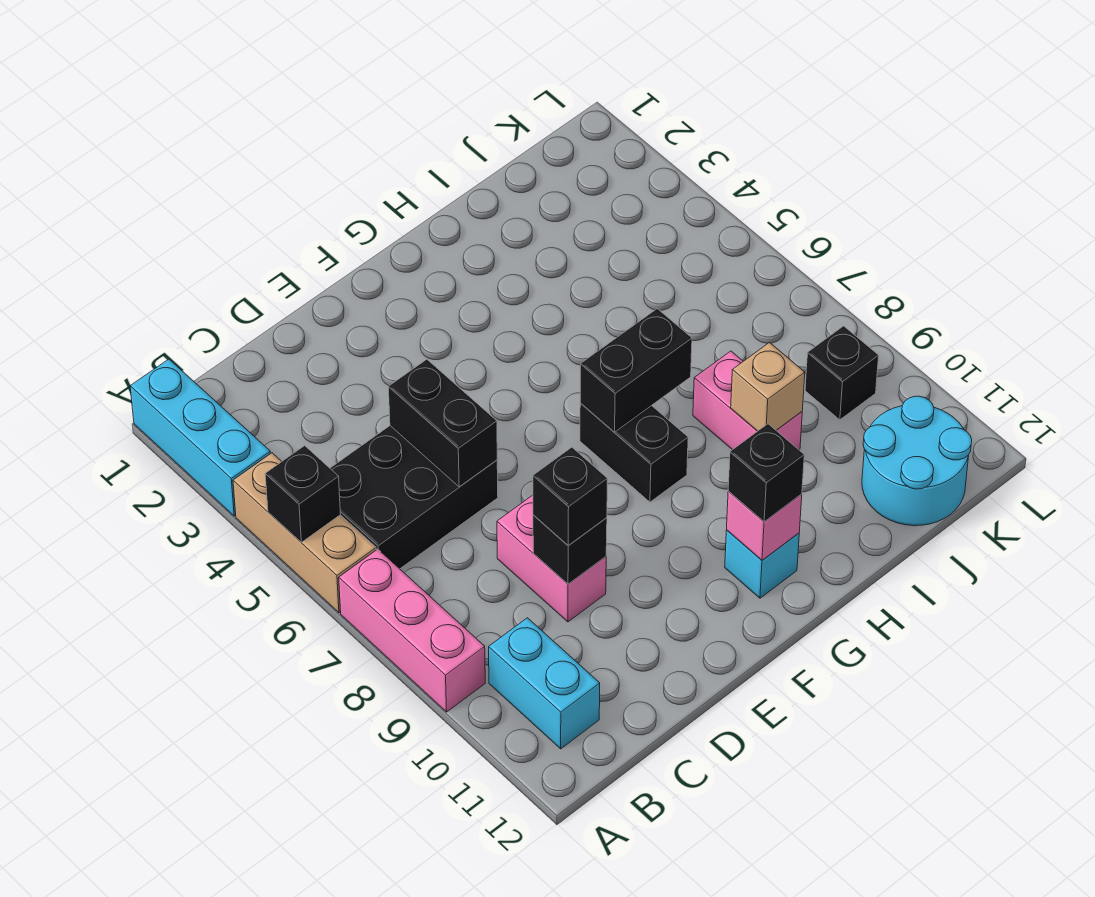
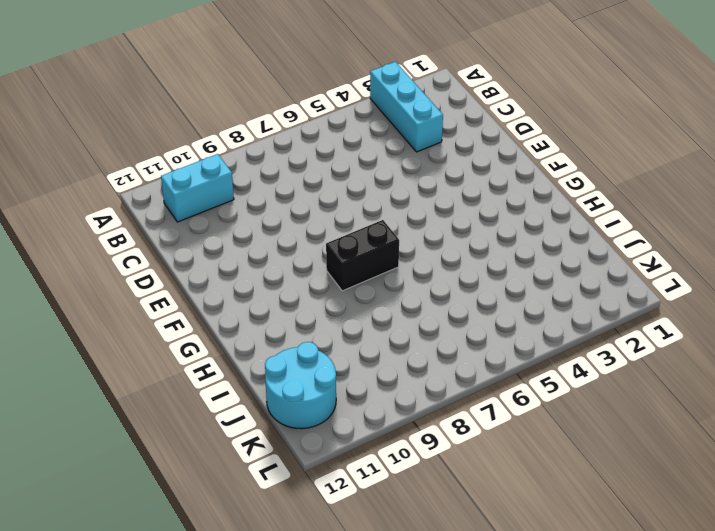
cyan 1x3 brick [370,62,443,152] -> cyan 1x3 brick turned to [130,359,271,516]
none -> tan 1x3 brick [233,453,376,613]
none -> pink 1x3 brick [339,549,485,712]
none -> black 2x3 brick [330,426,498,569]

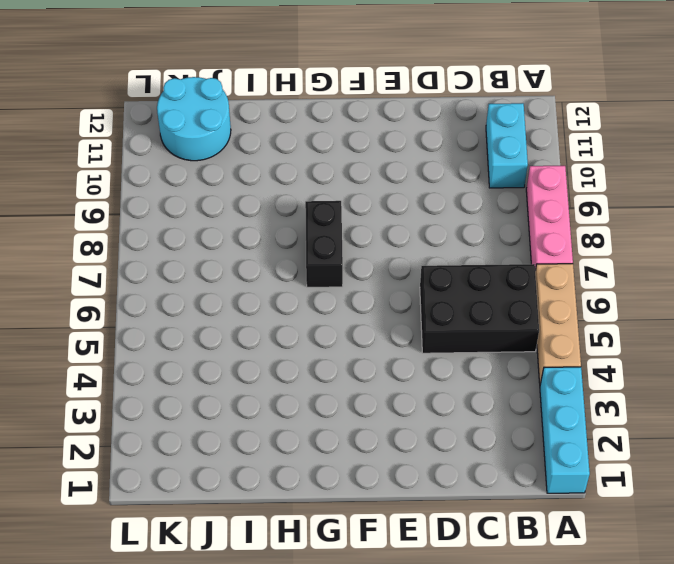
none -> pink 1x2 brick [497,495,606,622]
none -> cyan 1x1 brick [725,530,799,598]
none -> pink 1x2 brick [693,351,802,450]

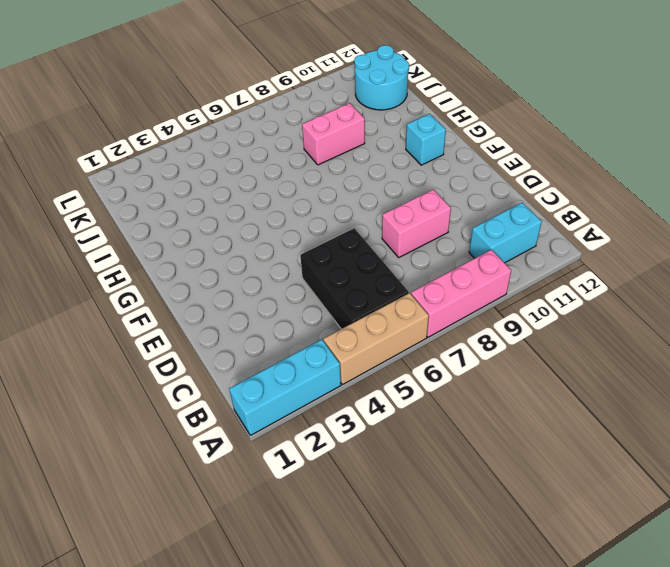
none -> black 1x2 brick [580,403,688,502]
none -> black 1x1 brick [805,326,879,420]
none -> black 1x1 brick [265,446,341,542]

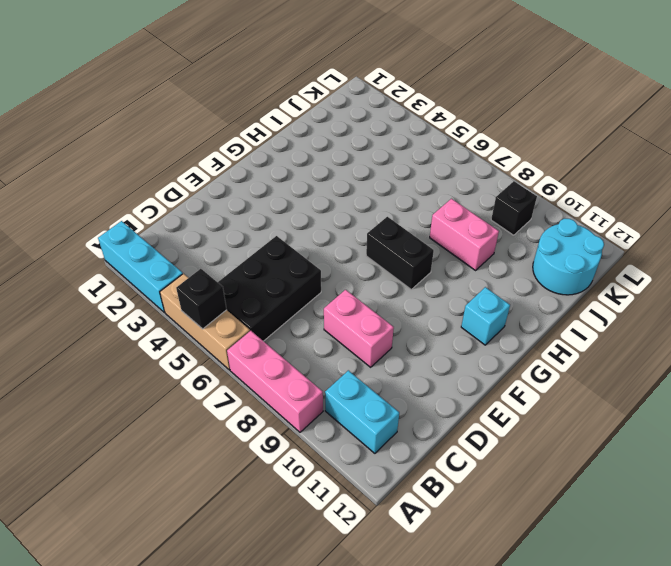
none -> black 1x2 brick [388,359,497,487]
none -> black 1x1 brick [533,515,607,584]
none -> black 1x2 brick [580,309,692,432]

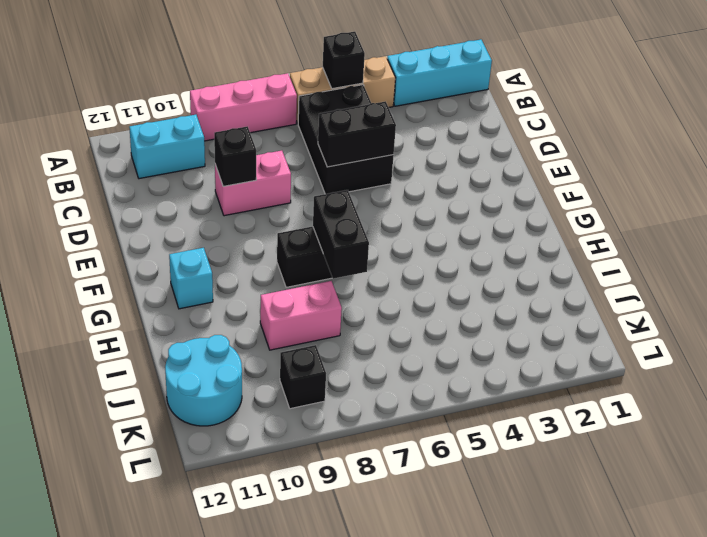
none -> pink 1x1 brick [726,491,802,560]
none -> tan 1x1 brick [731,343,805,431]
none -> black 1x1 brick [533,447,608,546]

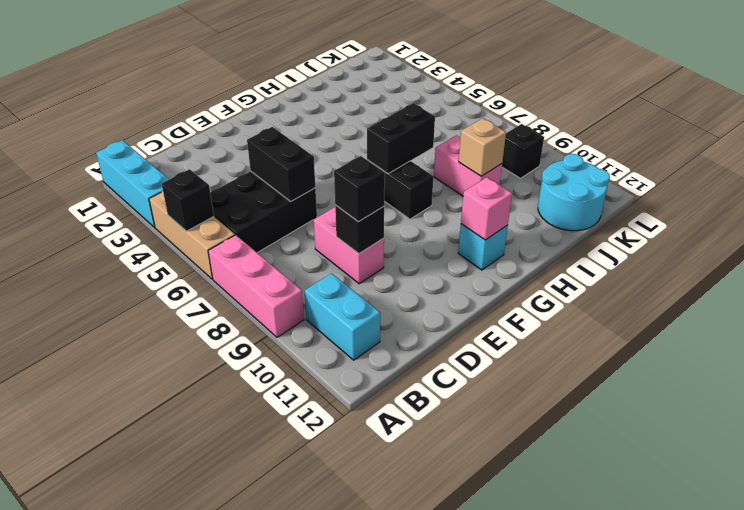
none -> black 1x1 brick [728,424,804,522]

